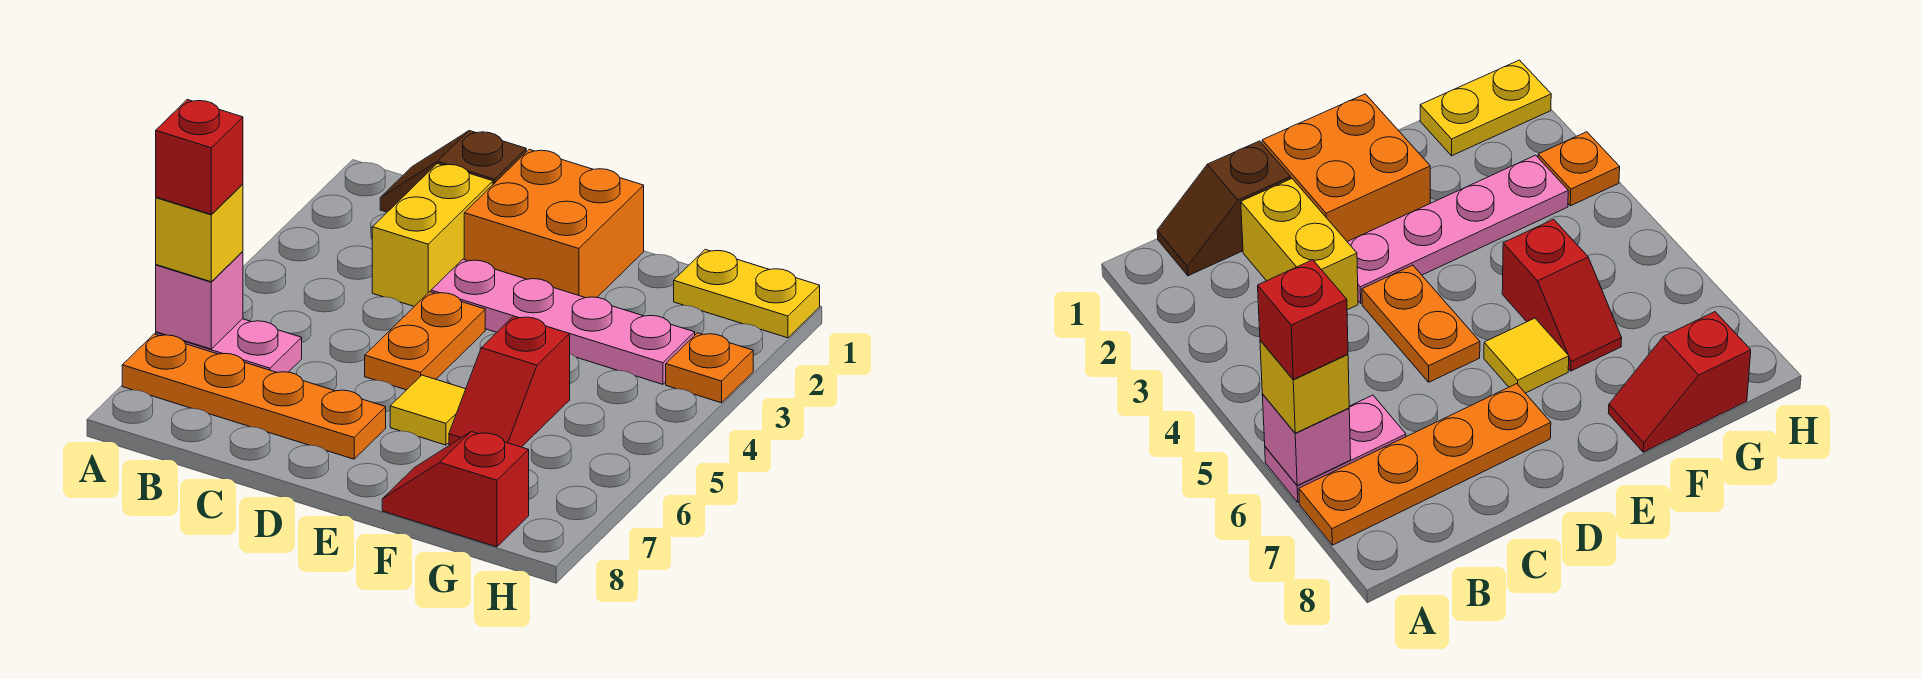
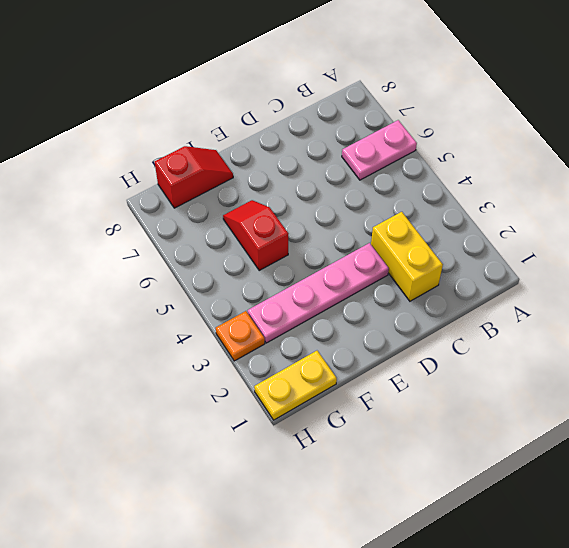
none -> orange 1x4 plate [122,334,386,459]
none -> brown 1x2 slope [380,131,526,212]
none -> orange 2x2 brick [464,149,644,298]

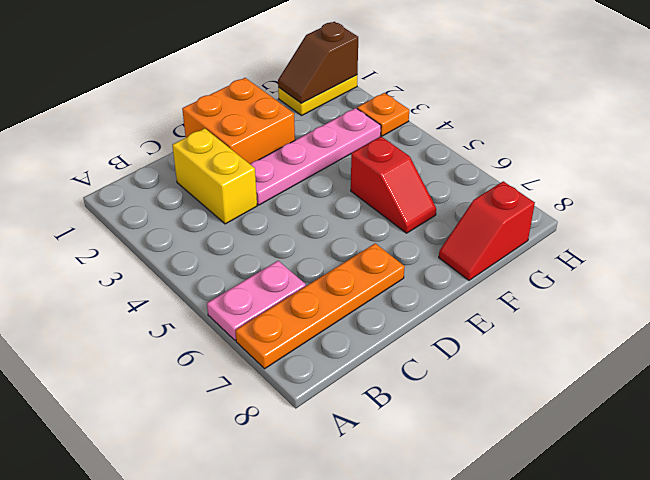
brown 1x2 slope [278,22,358,103] -> brown 1x2 slope moved to [380,131,526,212]
none -> orange 1x2 plate [365,292,485,390]
none -> yellow 1x1 tile [390,375,466,445]
none -> pink 1x1 brick [156,251,243,349]

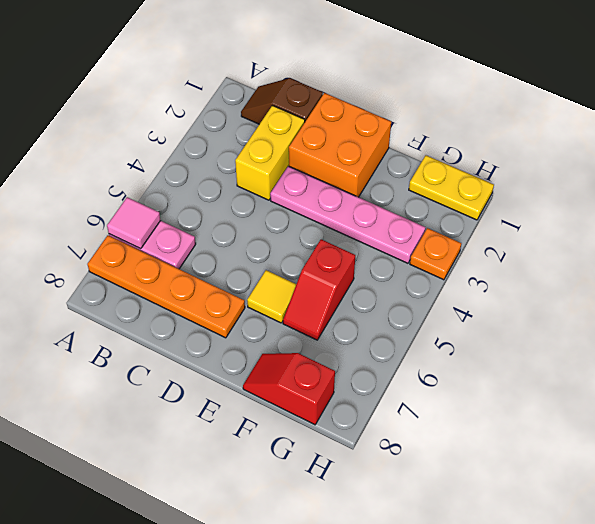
pink 1x1 tile [107,197,161,249] -> pink 1x1 brick [156,251,243,349]
none -> orange 1x2 plate [365,292,485,390]
none -> yellow 1x1 brick [156,184,243,282]
none -> red 1x1 brick [156,100,243,214]

